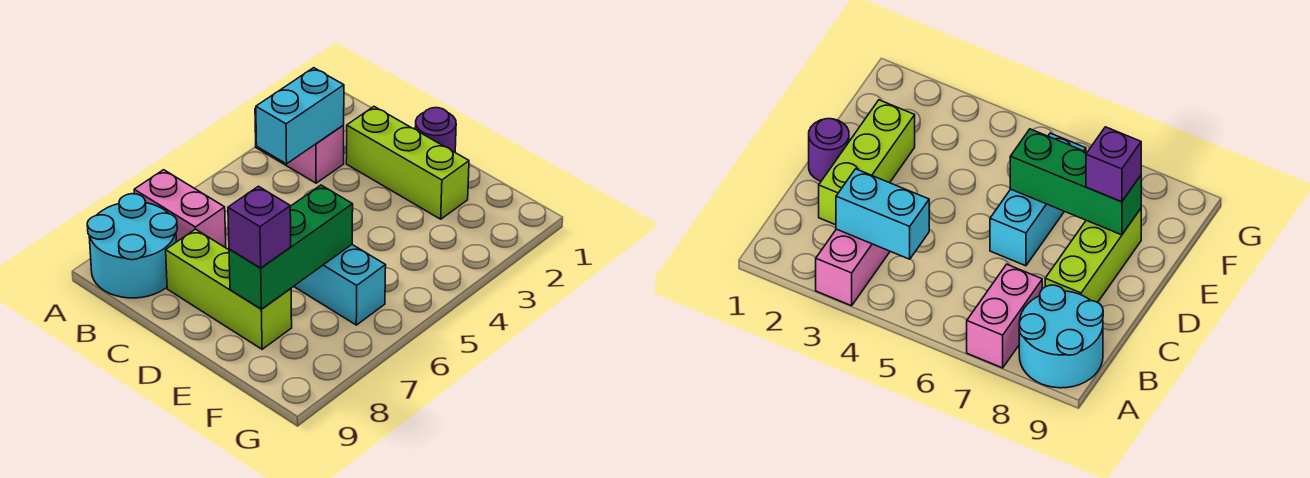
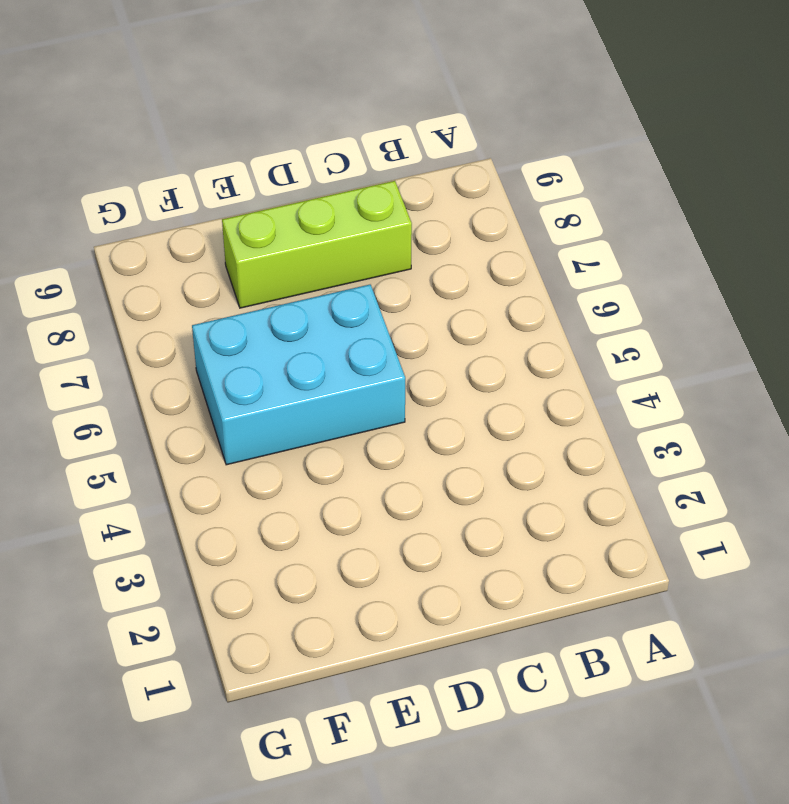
cyan 2x3 brick [192,285,405,465] -> cyan 1x3 brick [294,245,386,325]
none -> pink 1x2 brick [255,108,344,183]
none -> pink 1x2 brick [134,170,226,247]

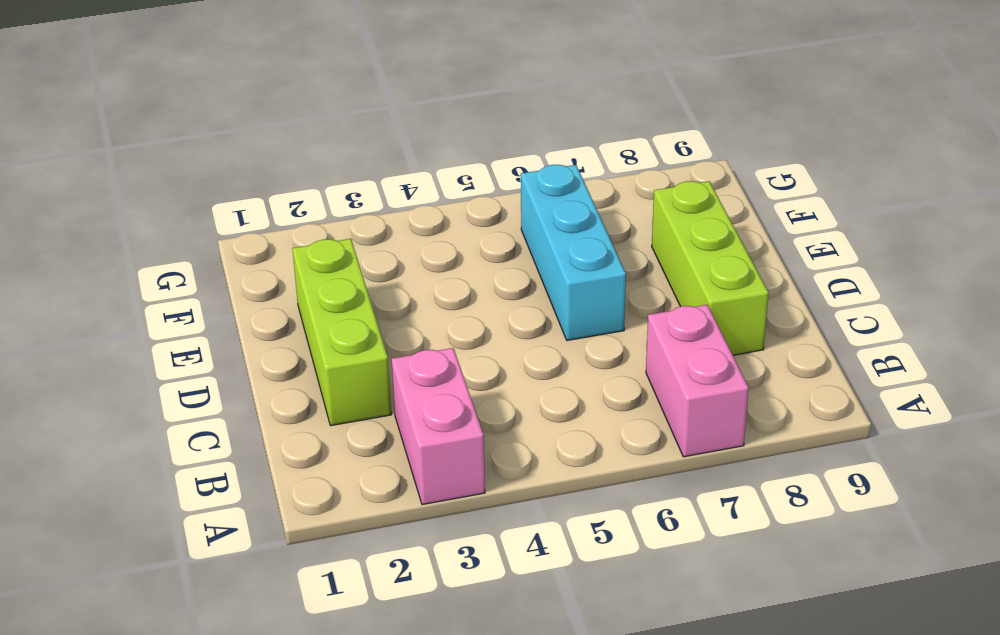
none -> cyan 2x2 round brick [87,194,177,298]
none -> purple 1x1 round brick [415,108,456,152]

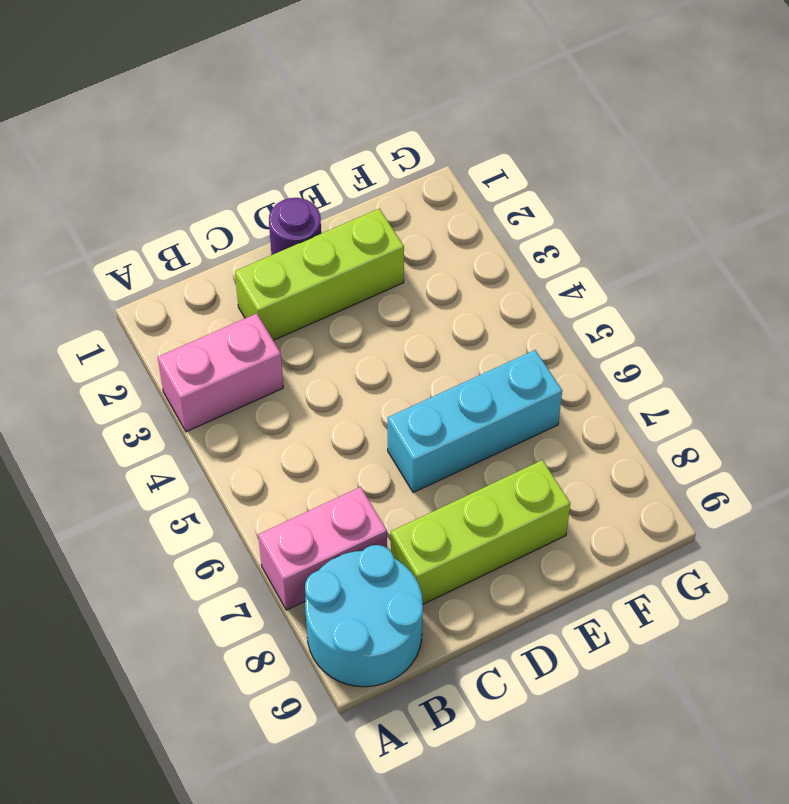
none -> cyan 1x2 brick [256,68,344,164]
none -> green 1x3 brick [229,185,353,309]

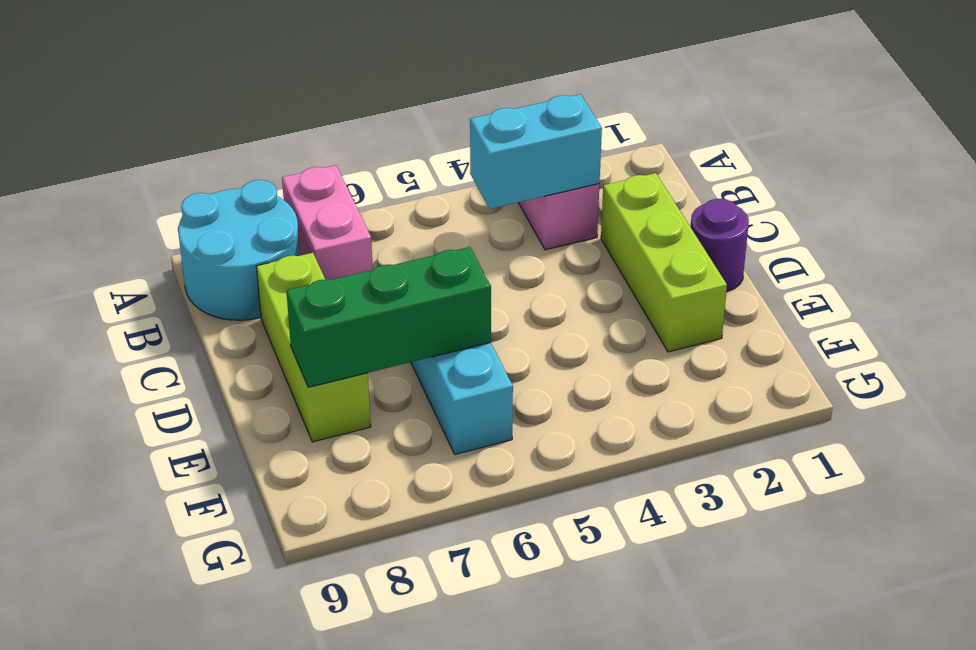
none -> purple 1x1 brick [228,186,291,268]

